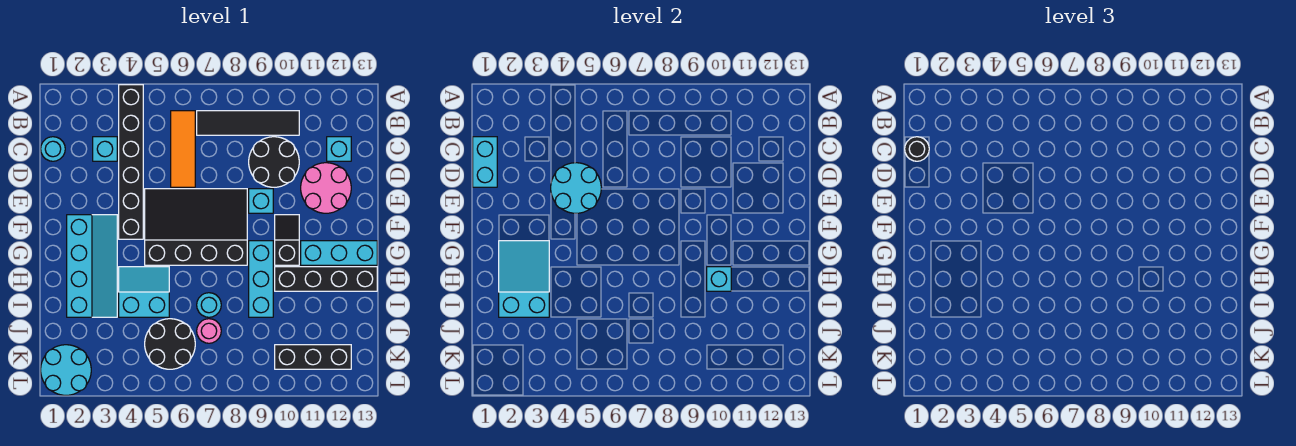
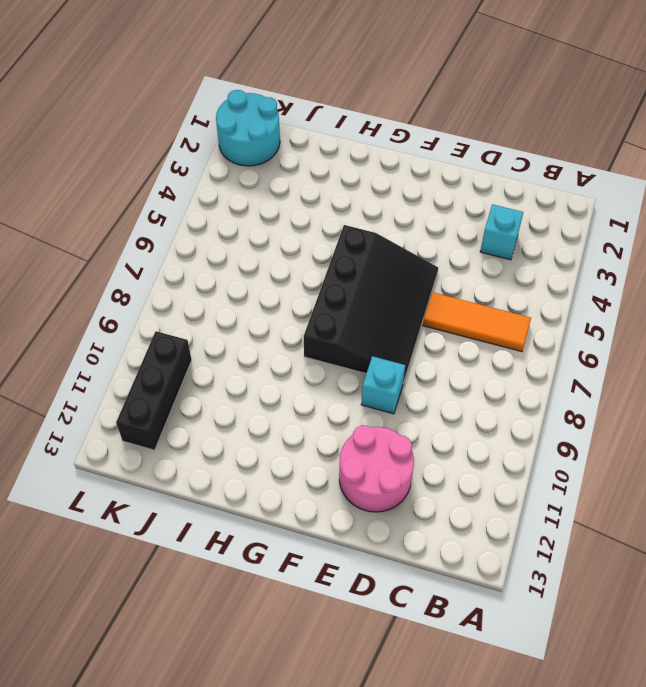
none -> black 1x6 brick [119,85,143,239]
none -> black 1x4 tile [197,111,299,135]
none -> cyan 1x1 round brick [41,137,65,161]

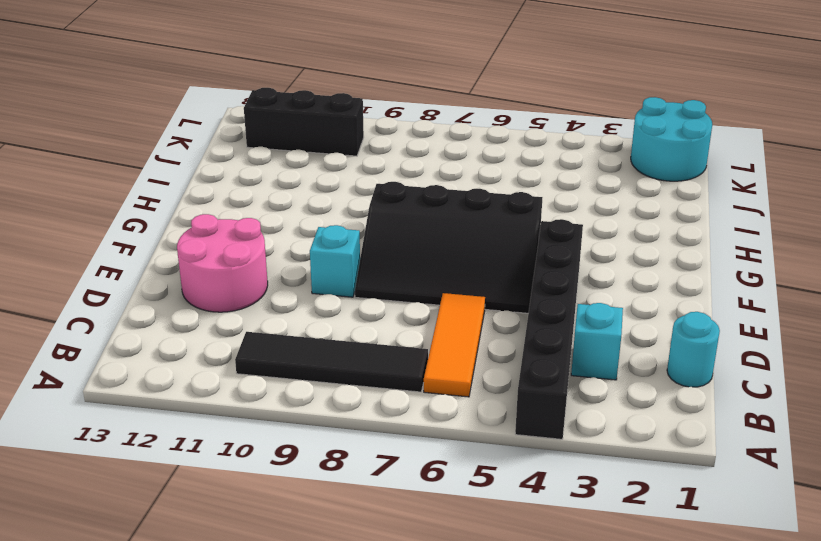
none -> black 2x2 round brick [249,137,299,187]
none -> cyan 1x1 brick [327,137,351,161]
none -> cyan 2x4 slope [67,215,117,317]

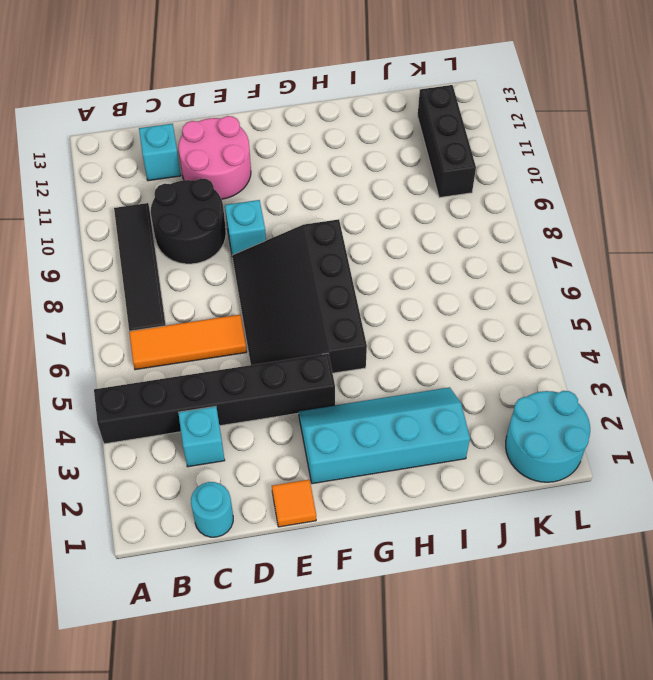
orange 1x1 tile [272,480,316,527] -> none
none -> black 1x2 slope [275,215,299,265]
none -> cyan 1x3 brick [249,241,273,317]
none -> cyan 1x3 brick [301,241,377,265]

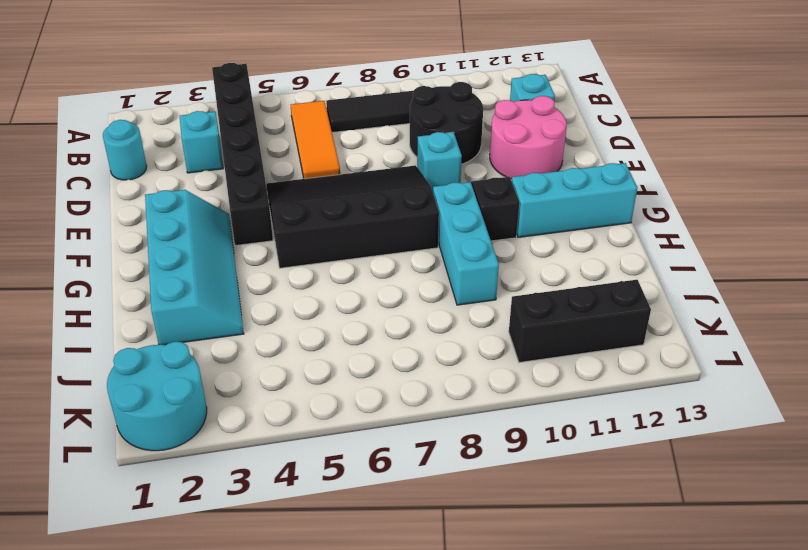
none -> cyan 2x2 slope [119,267,169,317]
none -> black 1x4 brick [275,267,377,291]
none -> cyan 1x1 round brick [197,293,221,317]

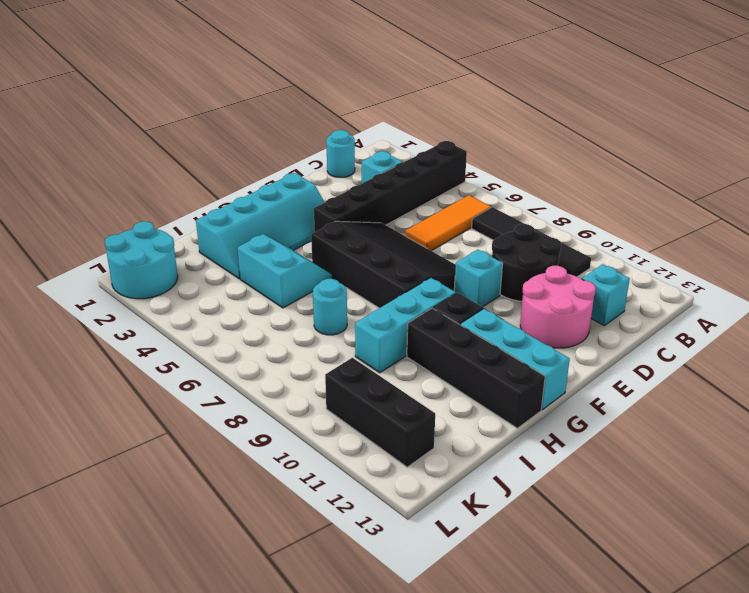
none -> black 2x2 round brick [145,319,195,369]
none -> pink 1x1 round brick [197,319,221,343]
none -> cyan 1x2 brick [473,137,497,187]

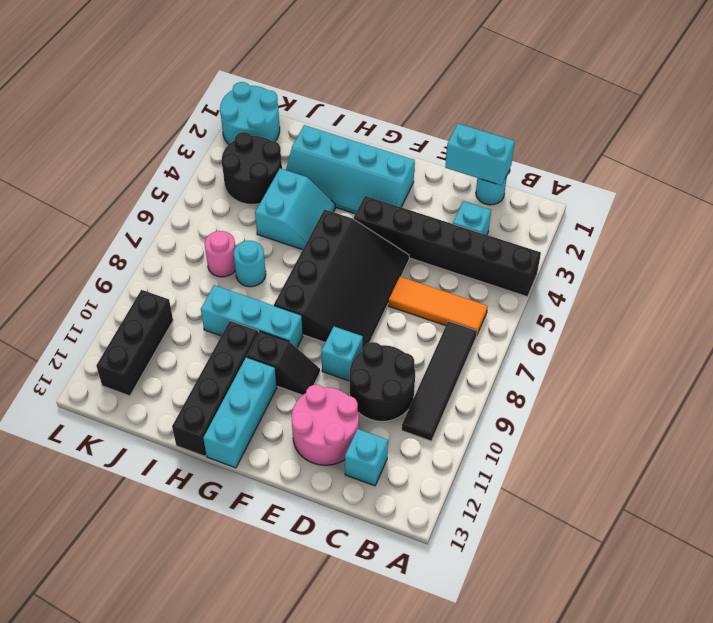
black 2x2 round brick [222,132,282,204] -> black 2x2 round brick moved to [145,319,195,369]
none -> cyan 2x2 round brick [551,163,601,213]
none -> cyan 2x3 slope [499,241,549,317]
none -> cyan 1x1 brick [707,267,731,291]

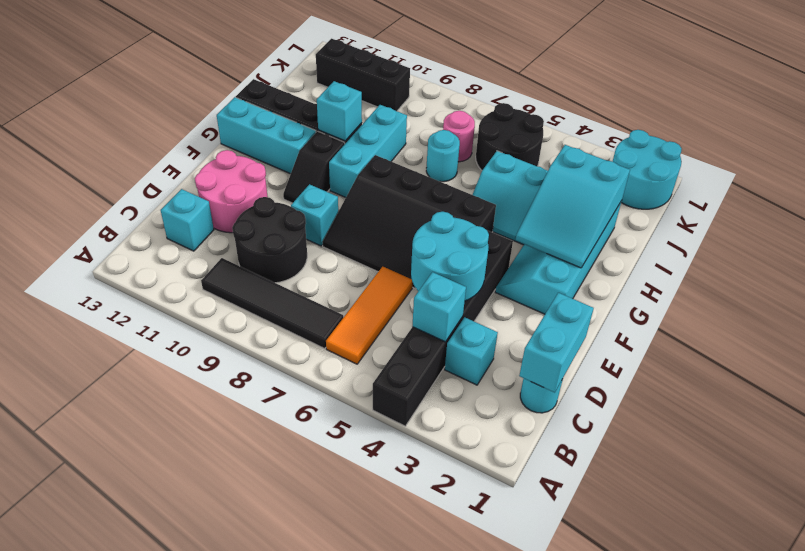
cyan 1x1 brick [412,272,466,342] -> none
none -> black 1x1 round brick [905,137,929,161]

